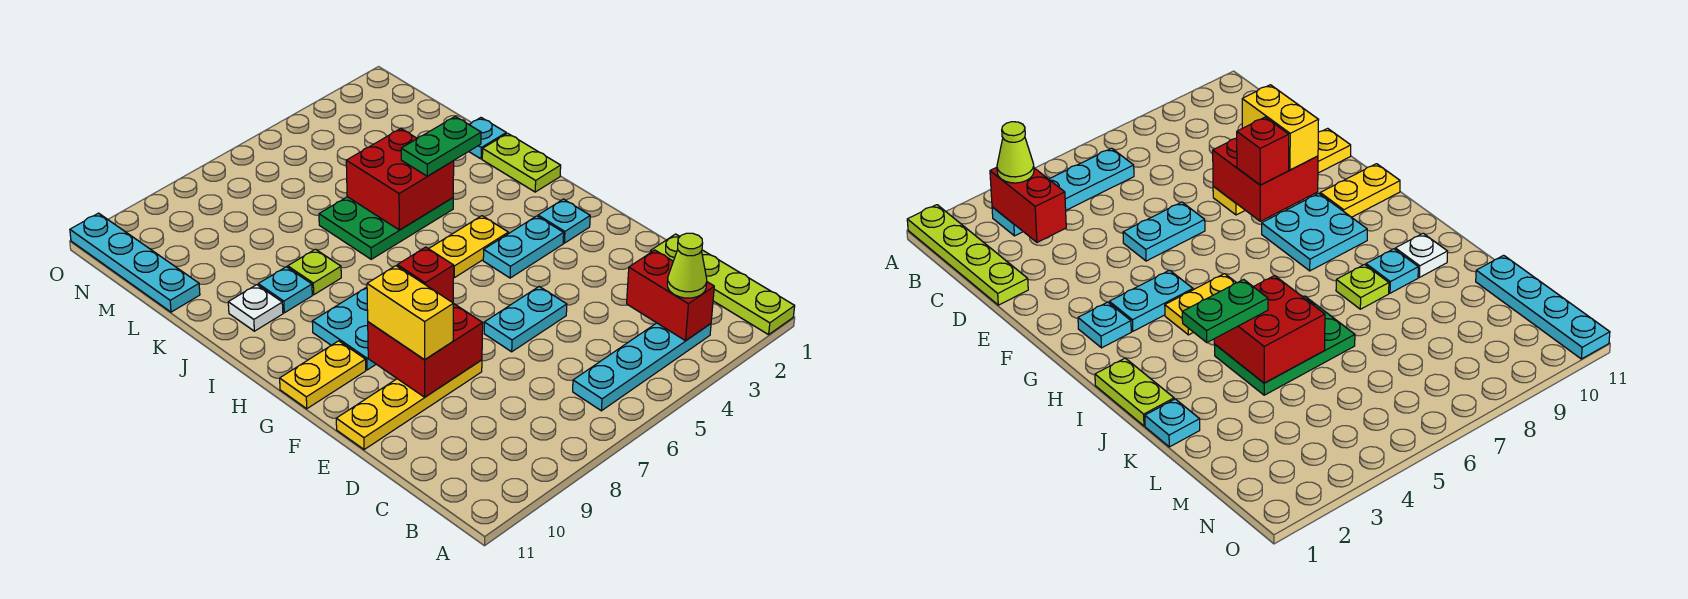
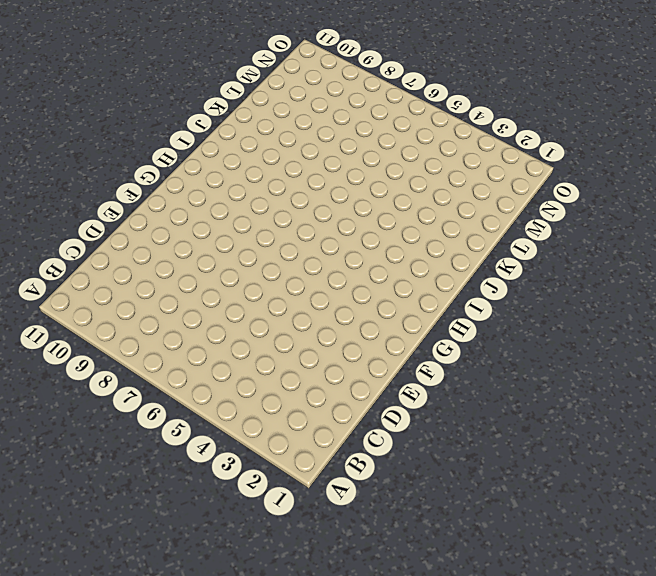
none -> lime 1x4 plate [650,234,795,335]
none -> cyan 1x4 plate [573,323,711,411]
none -> cyan 1x2 plate [484,287,567,352]

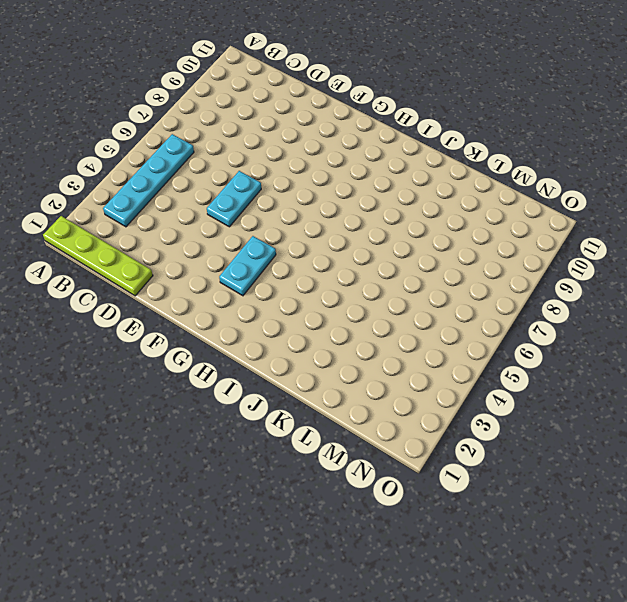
none -> yellow 1x4 plate [336,360,482,450]
none -> cyan 1x1 plate [538,199,590,243]
none -> cyan 2x2 plate [312,287,376,370]

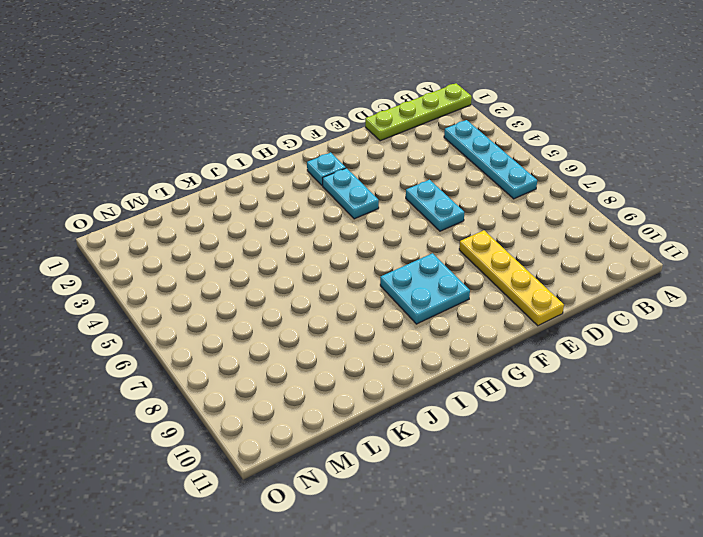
none -> yellow 1x2 plate [280,341,366,409]
none -> yellow 1x2 plate [429,216,508,278]
none -> lime 1x2 plate [482,133,561,192]

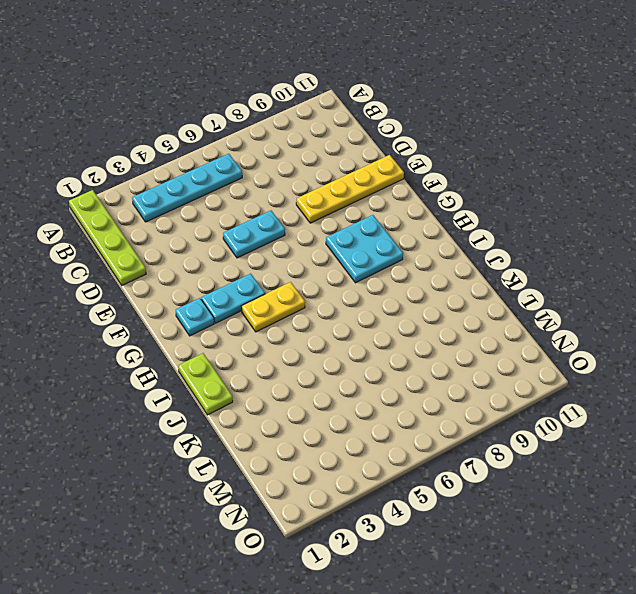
none -> yellow 1x2 plate [280,341,366,409]
none -> green 2x3 plate [319,197,453,259]
none -> lime 1x1 plate [288,249,341,295]

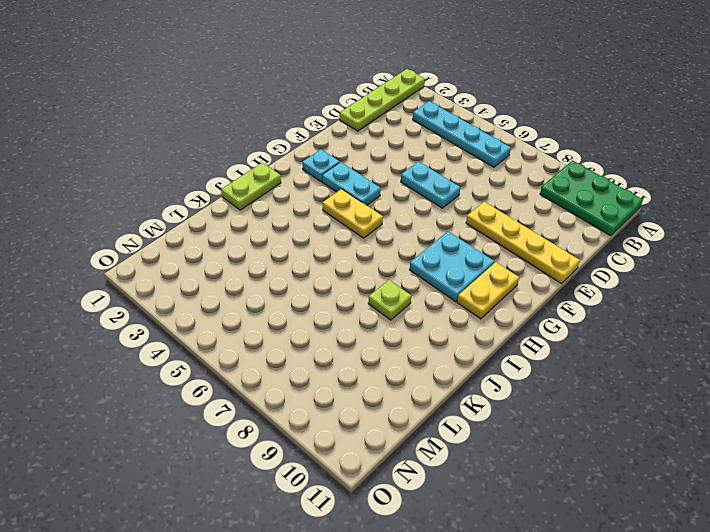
green 2x3 plate [540,160,643,236] -> green 2x3 plate moved to [319,197,453,259]
yellow 1x2 plate [457,262,519,319] -> yellow 1x2 plate turned to [280,341,366,409]
none -> cyan 1x1 plate [258,267,312,313]
none -> white 1x1 plate [228,285,283,331]
none -> cyan 1x1 plate [469,118,506,159]

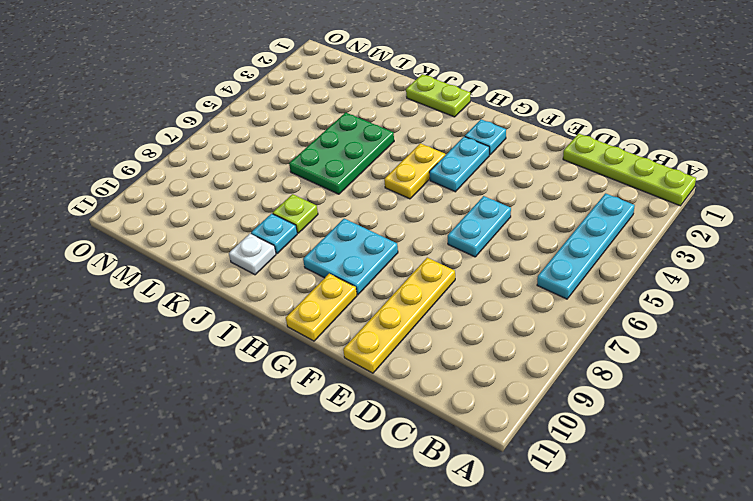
none -> cyan 1x1 plate [469,118,506,159]
none -> cyan 1x4 plate [70,213,200,312]
none -> red 1x2 brick [627,250,714,341]

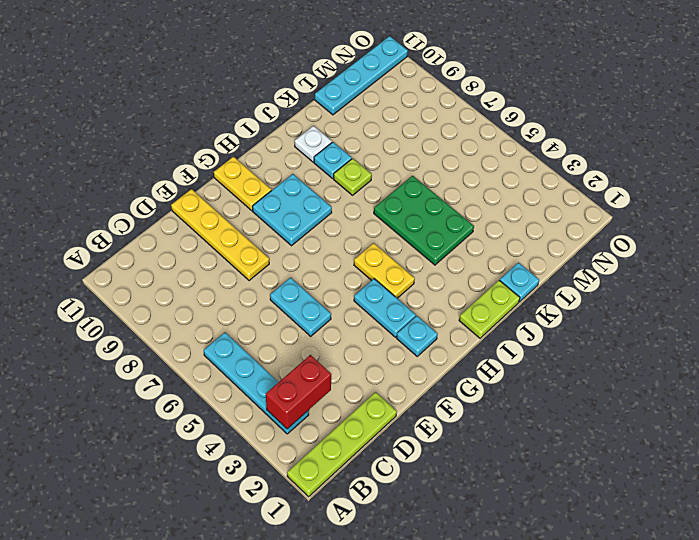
none -> red 2x2 brick [368,304,483,397]
none -> red 2x2 brick [346,129,454,230]
none -> lime 1x1 cone [667,233,707,298]

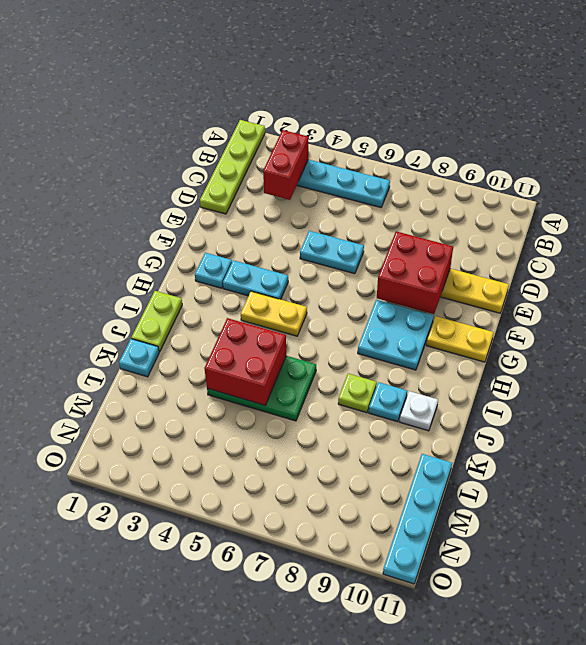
none -> lime 1x1 cone [667,233,707,298]
none -> yellow 1x2 brick [367,266,454,359]
none -> red 1x1 brick [397,247,454,303]

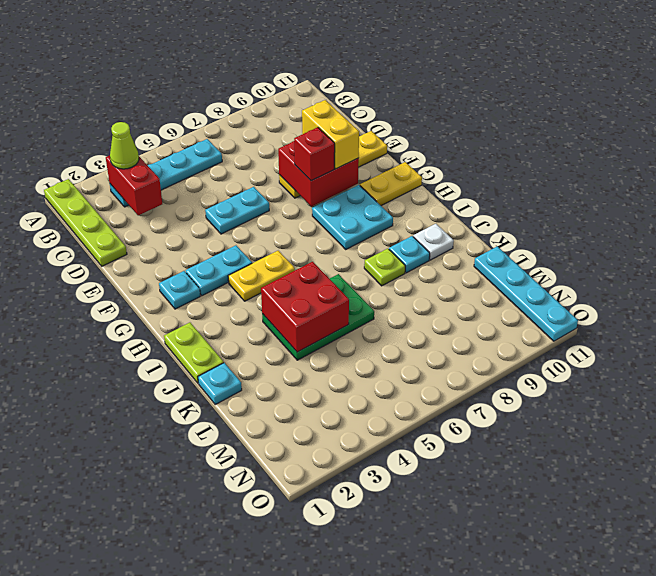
none -> green 1x2 plate [401,117,481,176]

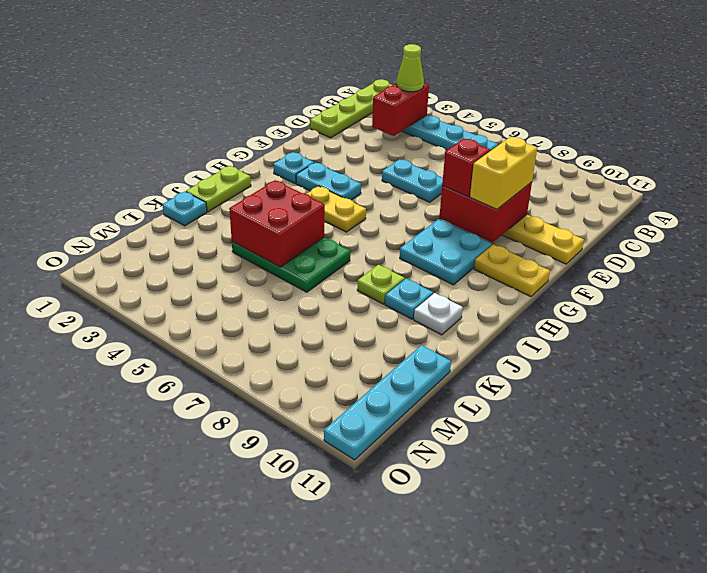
none -> green 1x2 plate [401,117,481,176]

